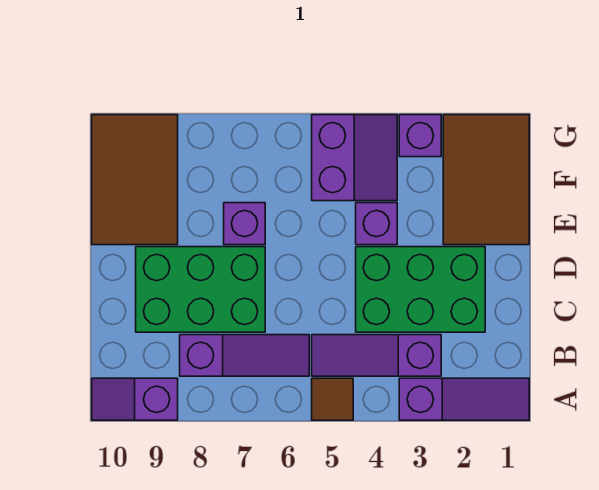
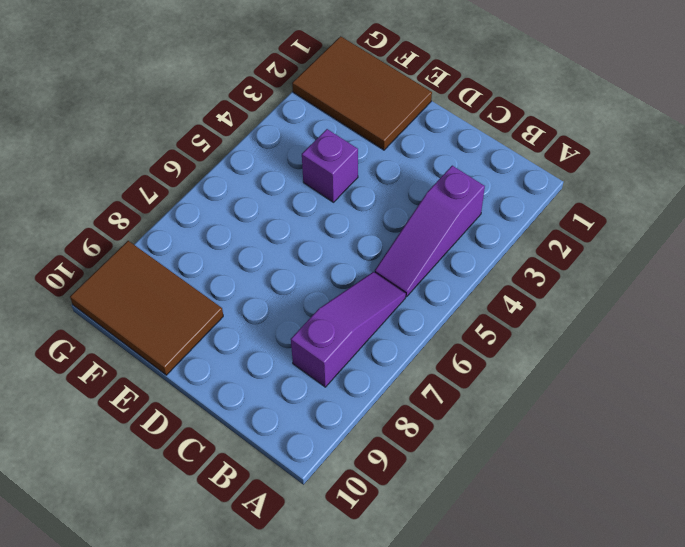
none -> purple 1x3 slope [399,378,529,420]
none -> brown 1x1 tile [312,378,353,420]
none -> purple 1x2 slope [92,378,178,420]

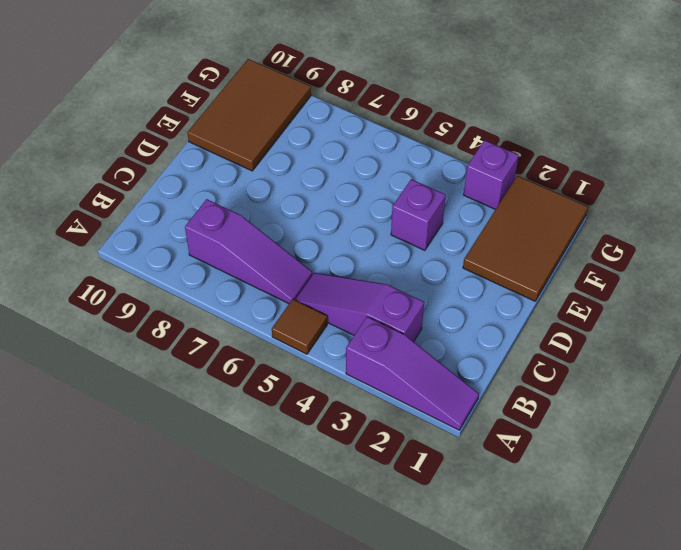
none -> purple 1x2 slope [92,378,178,420]
none -> green 2x3 brick [356,247,485,332]
none -> green 2x3 brick [136,247,265,332]

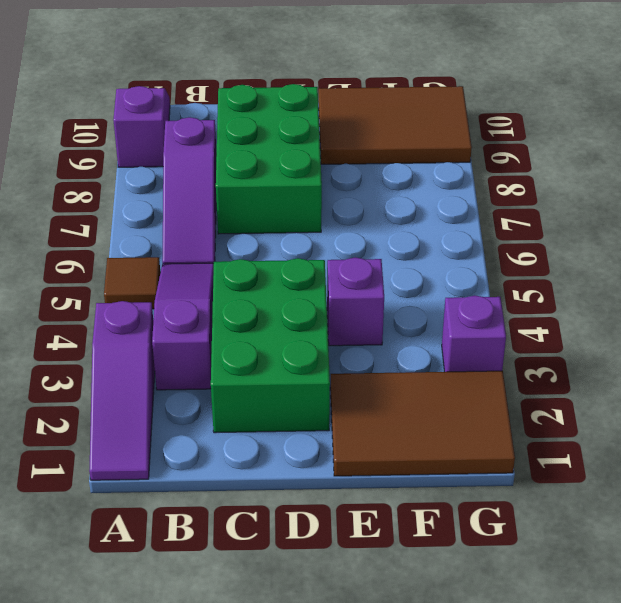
none -> purple 1x1 brick [224,203,265,245]
none -> purple 2x2 slope [312,115,397,201]

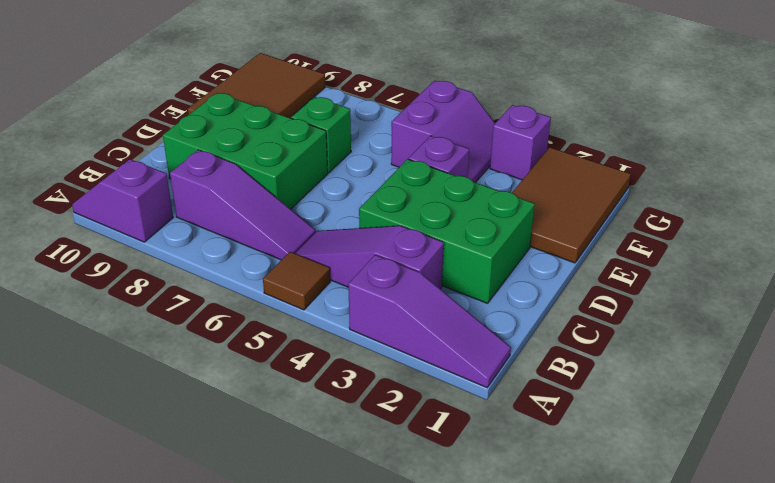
green 1x1 brick [291,97,351,173] -> purple 1x1 brick [224,203,265,245]

